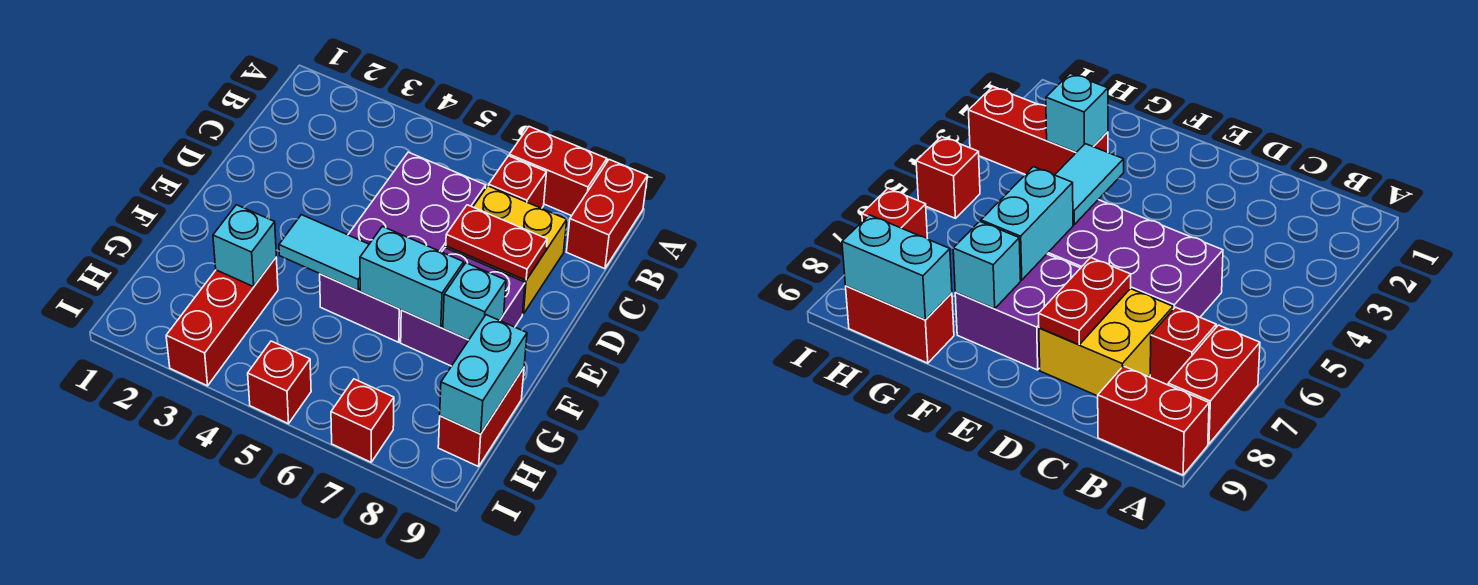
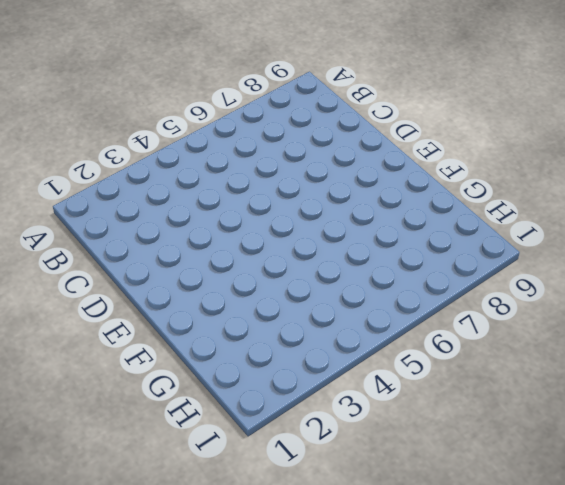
none -> red 1x2 brick [509,127,607,216]
none -> red 1x2 brick [566,160,648,269]
none -> red 1x1 brick [489,156,547,208]

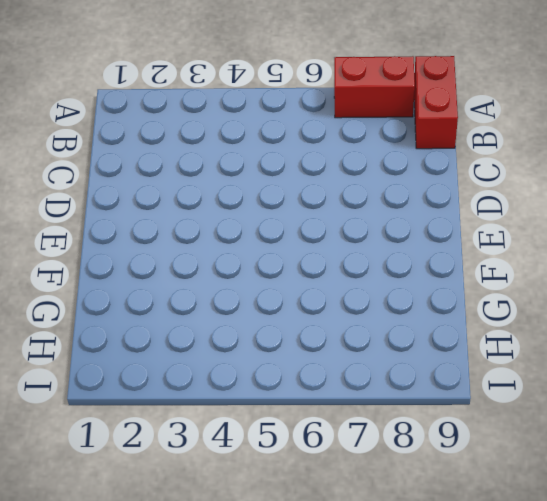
none -> red 1x1 brick [489,156,547,208]
none -> purple 2x4 brick [320,152,486,342]
none -> yellow 2x2 brick [446,186,567,314]

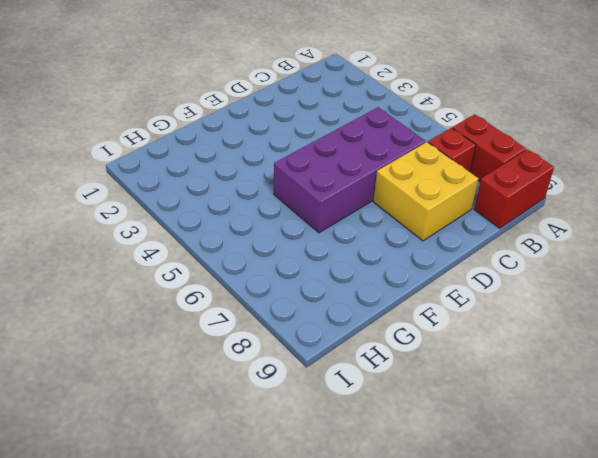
none -> purple 2x2 brick [401,248,525,366]
none -> red 1x3 brick [166,258,278,386]
none -> red 1x2 brick [438,368,524,467]

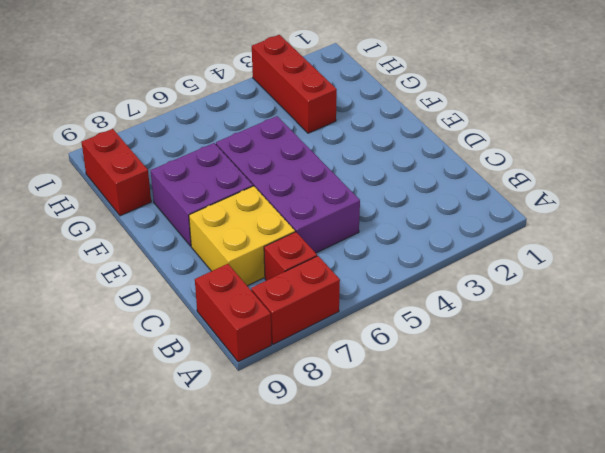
none -> red 1x1 brick [248,341,311,424]
none -> red 1x1 brick [331,379,394,462]
none -> red 1x2 plate [446,205,547,280]

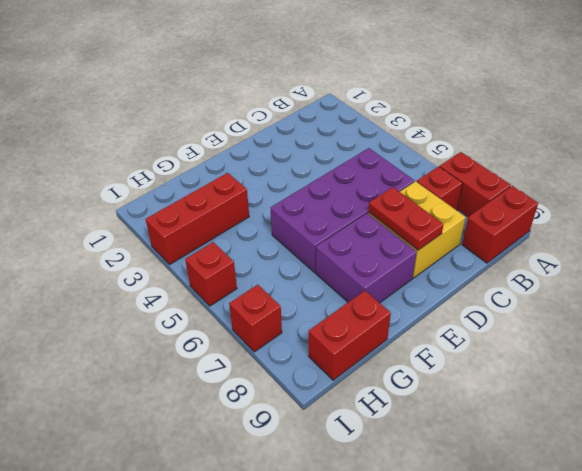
none -> cyan 1x2 tile [279,215,369,291]
none -> cyan 1x2 brick [360,226,464,327]
none -> cyan 1x1 brick [443,263,506,340]

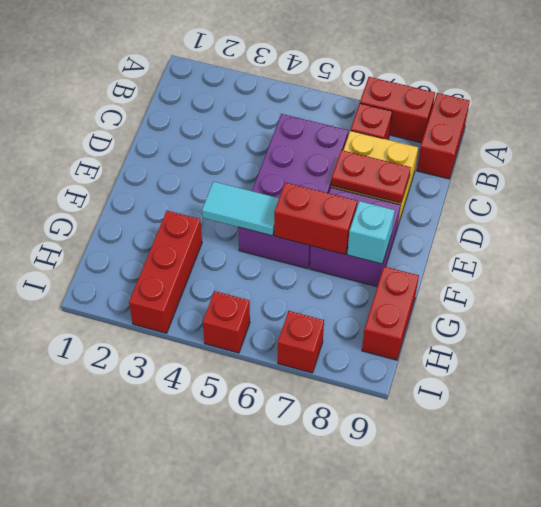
red 1x2 brick [274,182,357,255] -> cyan 1x2 brick [360,226,464,327]
none -> cyan 1x1 brick [213,205,276,287]
none -> cyan 1x2 brick [440,315,527,434]

